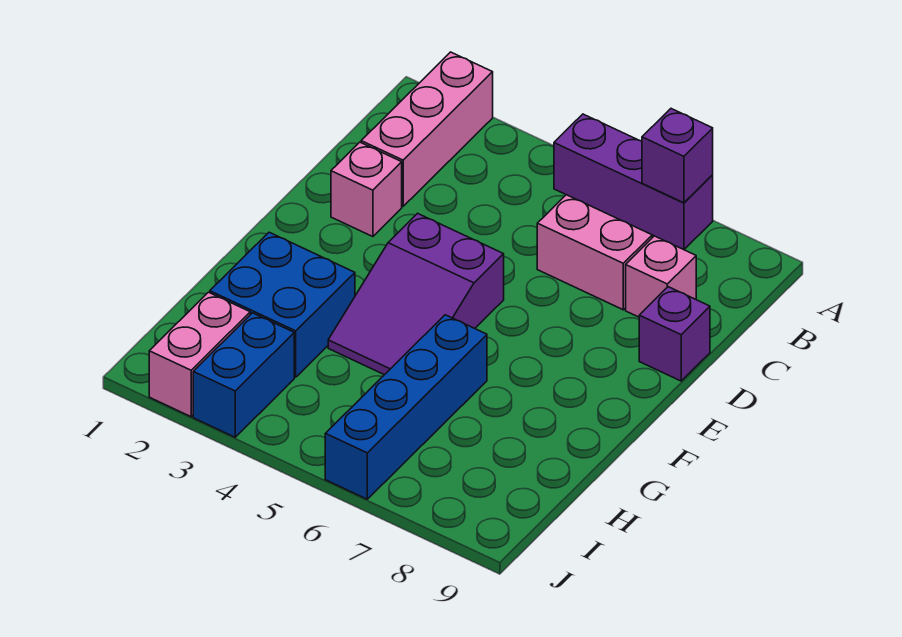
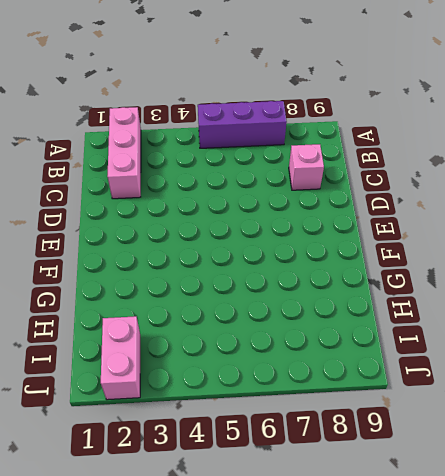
none -> pink 1x2 brick [537,195,652,310]
none -> pink 1x1 brick [331,142,402,237]
none -> purple 1x1 brick [639,287,710,381]

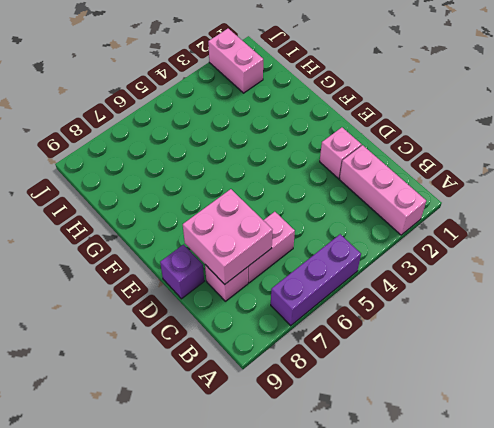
pink 2x2 brick [183,189,272,284] -> none
none -> purple 2x3 slope [328,213,504,375]
none -> blue 2x2 brick [210,232,355,377]
none -> blue 1x4 brick [325,315,487,499]

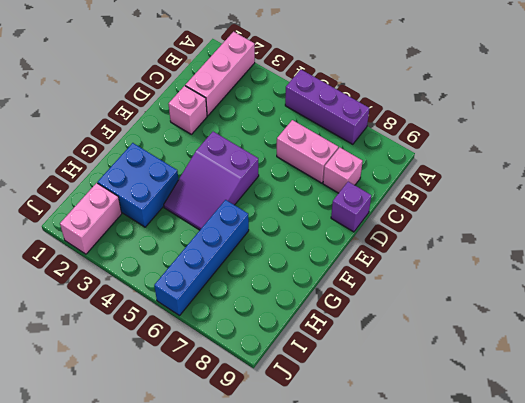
none -> blue 1x2 brick [193,313,294,437]
none -> purple 1x1 brick [642,109,713,203]

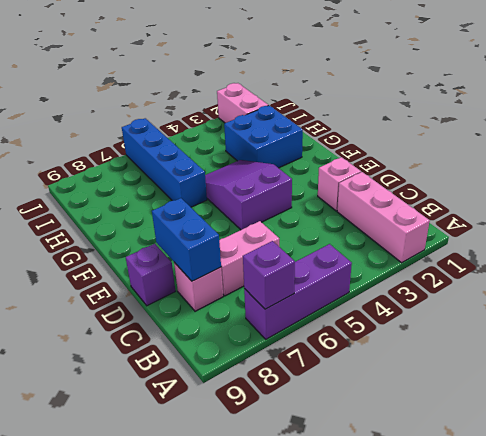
blue 1x2 brick [152,198,221,281] -> blue 1x2 brick moved to [193,313,294,437]

